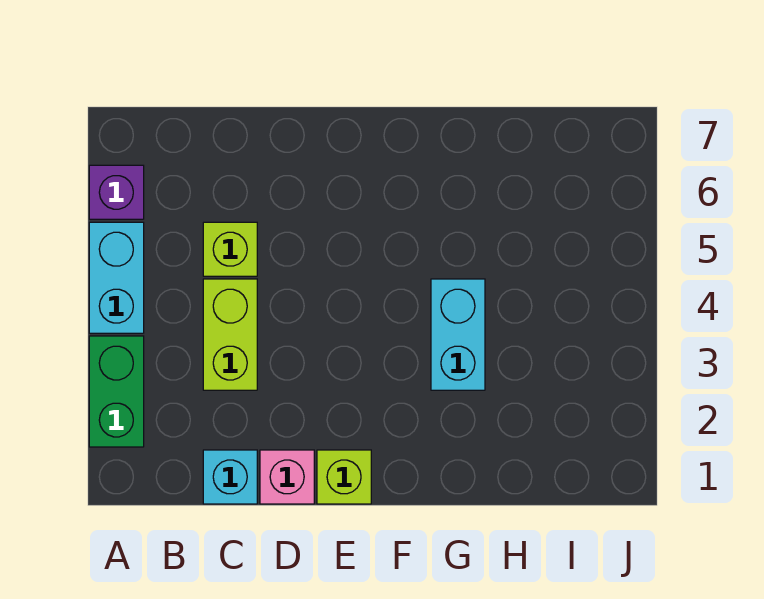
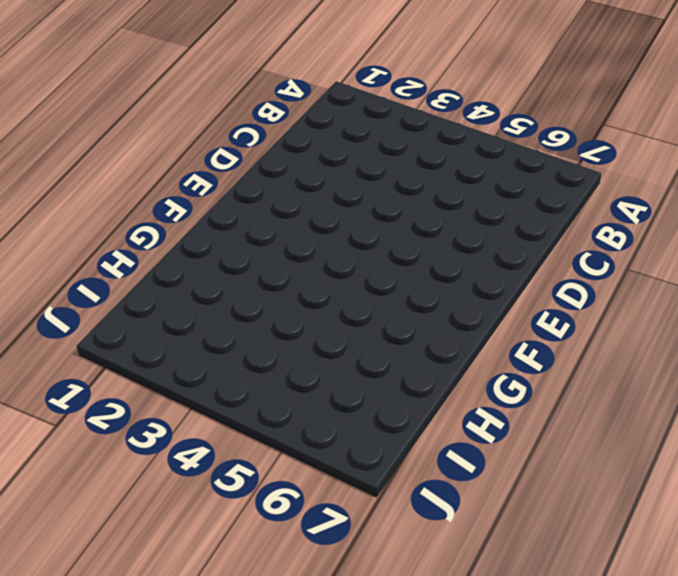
none -> green 1x2 brick [89,336,144,447]
none -> cyan 1x2 brick [89,222,144,333]

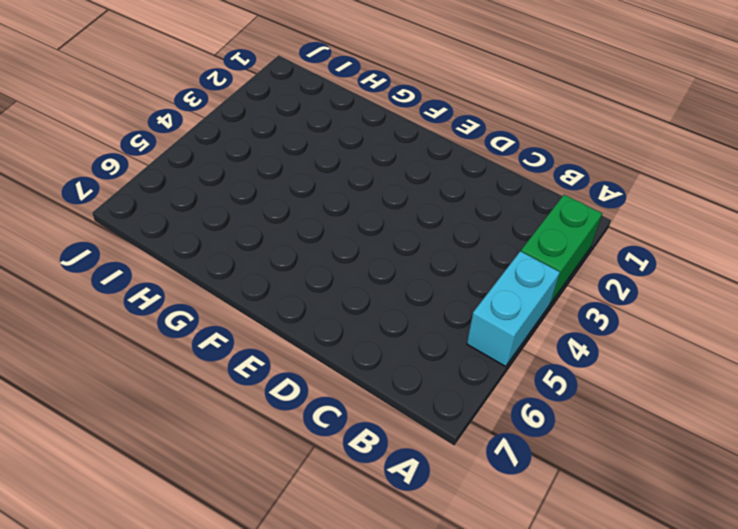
none -> purple 1x1 brick [89,165,144,219]
none -> cyan 1x1 brick [203,450,257,504]

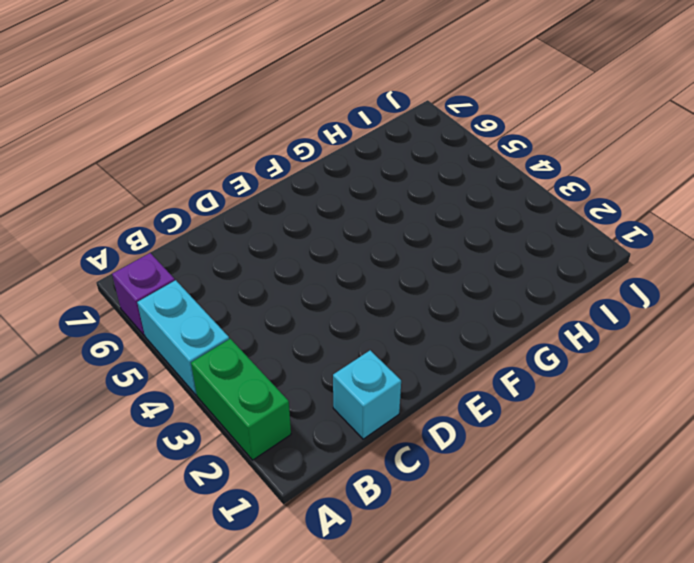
none -> lime 1x2 brick [203,279,257,390]
none -> lime 1x1 brick [203,222,257,276]

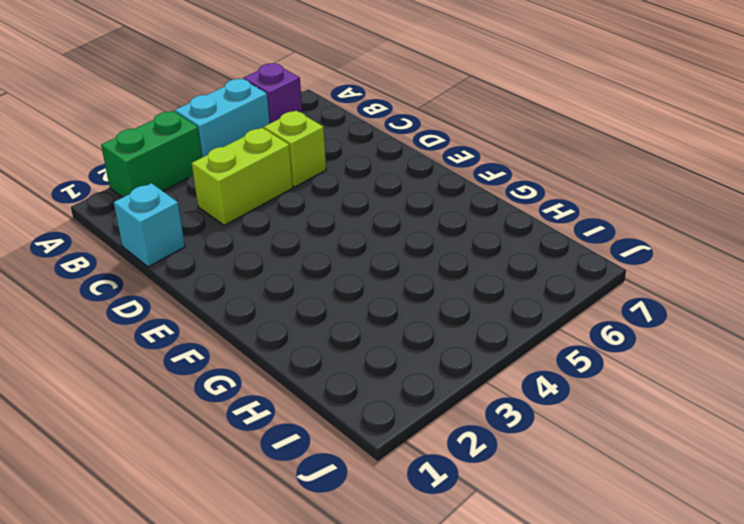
none -> pink 1x1 brick [260,450,314,504]
none -> lime 1x1 brick [317,450,371,504]

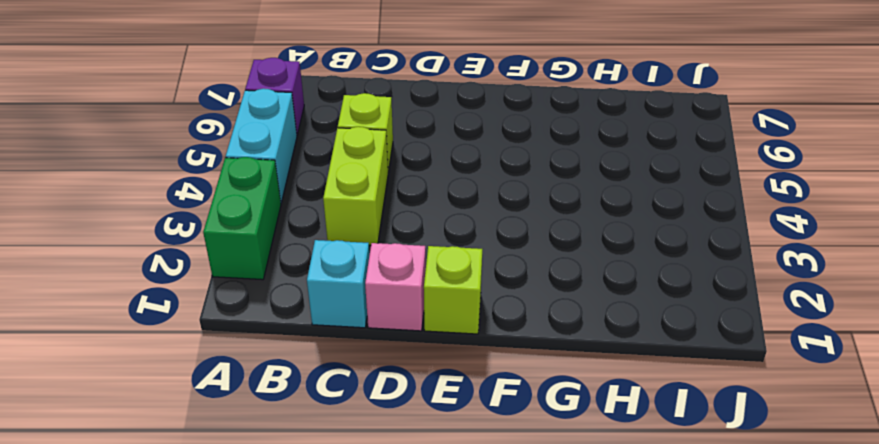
none -> cyan 1x2 brick [431,279,485,390]

